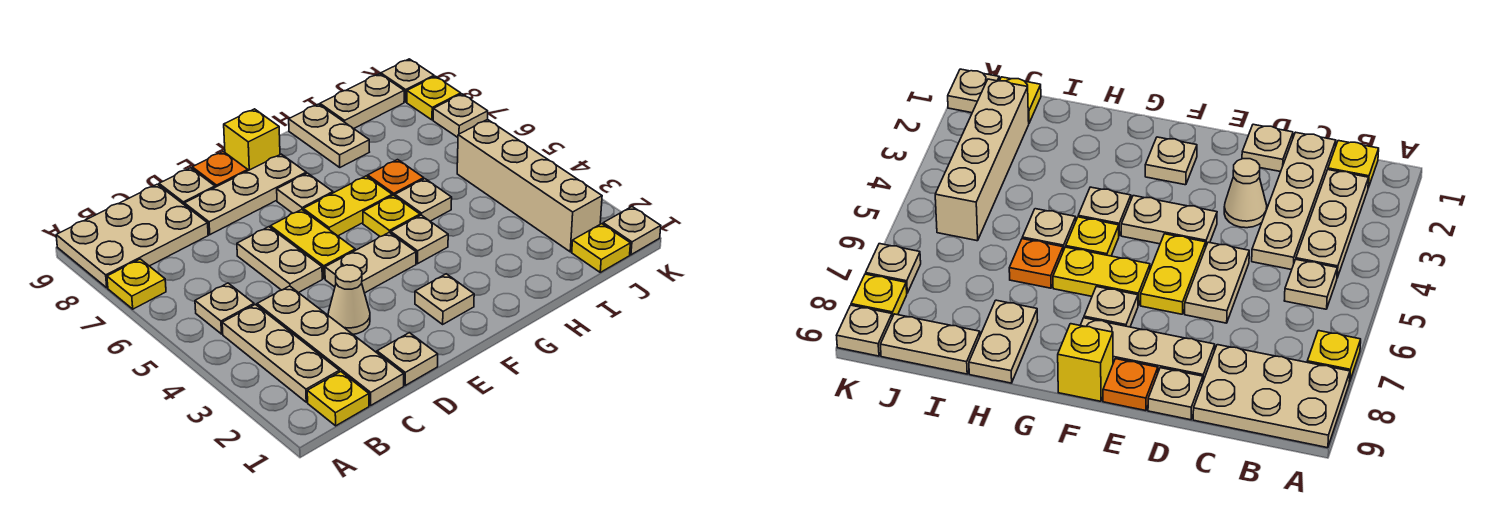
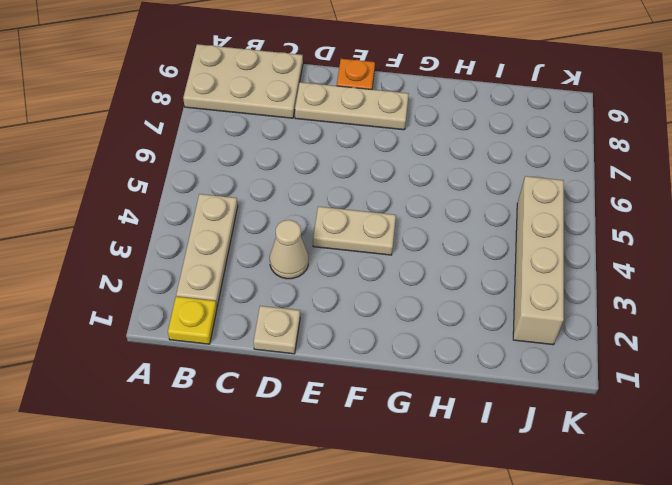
none -> yellow 1x1 plate [107,259,166,309]
none -> tan 1x1 plate [195,283,254,334]
none -> tan 1x4 plate [257,286,404,405]
none -> tan 1x2 plate [237,227,322,293]

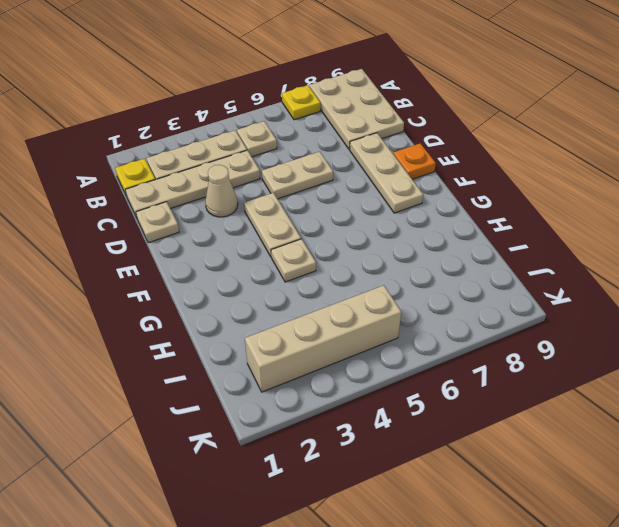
none -> tan 1x1 plate [159,168,215,205]
none -> yellow 1x2 plate [270,210,355,279]
none -> tan 1x1 plate [415,274,474,324]
none -> yellow 1x2 plate [303,176,392,236]

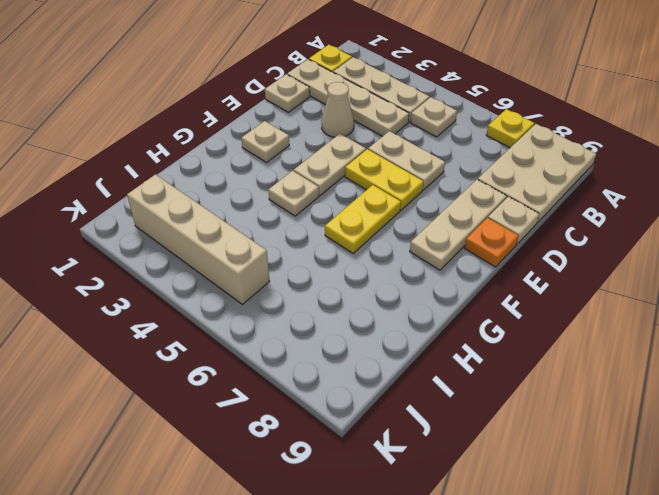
none -> tan 1x1 plate [277,173,333,213]
none -> yellow 1x1 brick [224,109,280,171]
none -> yellow 1x1 plate [363,195,420,237]
none -> tan 1x1 plate [395,179,452,221]

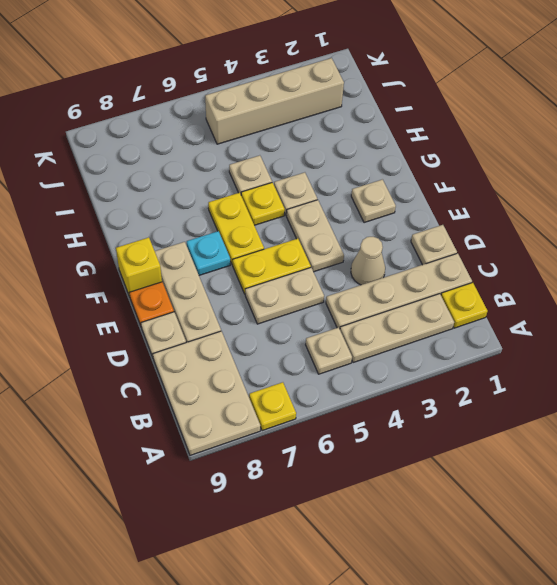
cyan 1x1 plate [187,231,230,275] -> tan 1x1 plate [277,173,333,213]
none -> orange 1x1 plate [368,160,424,196]
none -> tan 1x2 plate [289,104,369,167]
none -> tan 1x2 plate [320,74,404,129]
none -> yellow 1x1 plate [572,224,630,272]

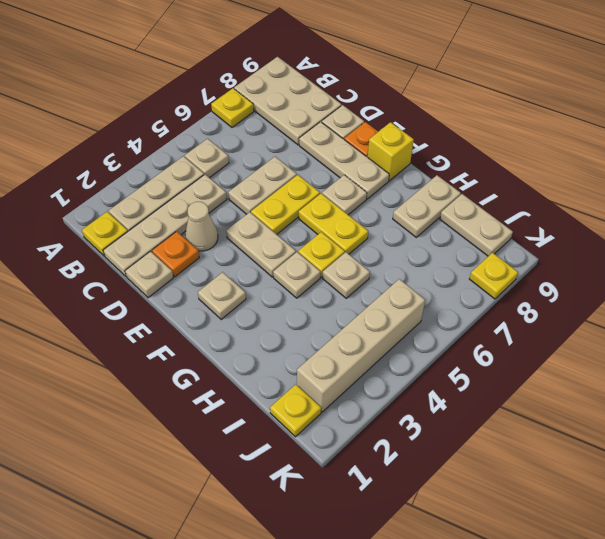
orange 1x1 plate [152,231,199,277] -> orange 1x1 plate moved to [368,160,424,196]
none -> tan 1x1 plate [603,207,661,255]
none -> tan 1x1 plate [433,94,488,137]
none -> tan 1x1 plate [381,59,434,102]

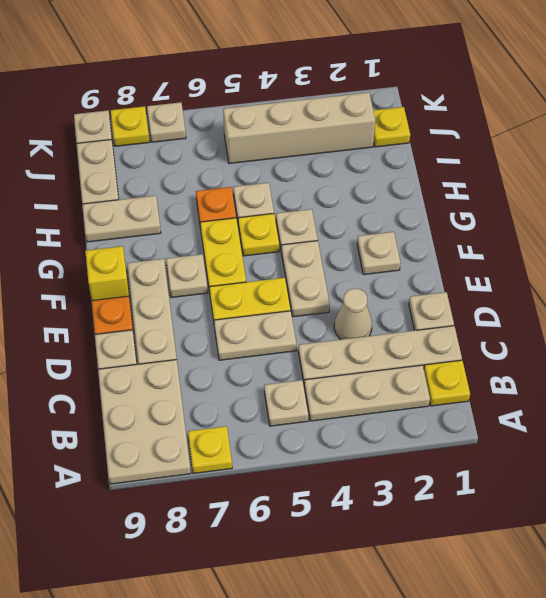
none -> tan 1x1 plate [603,207,661,255]

